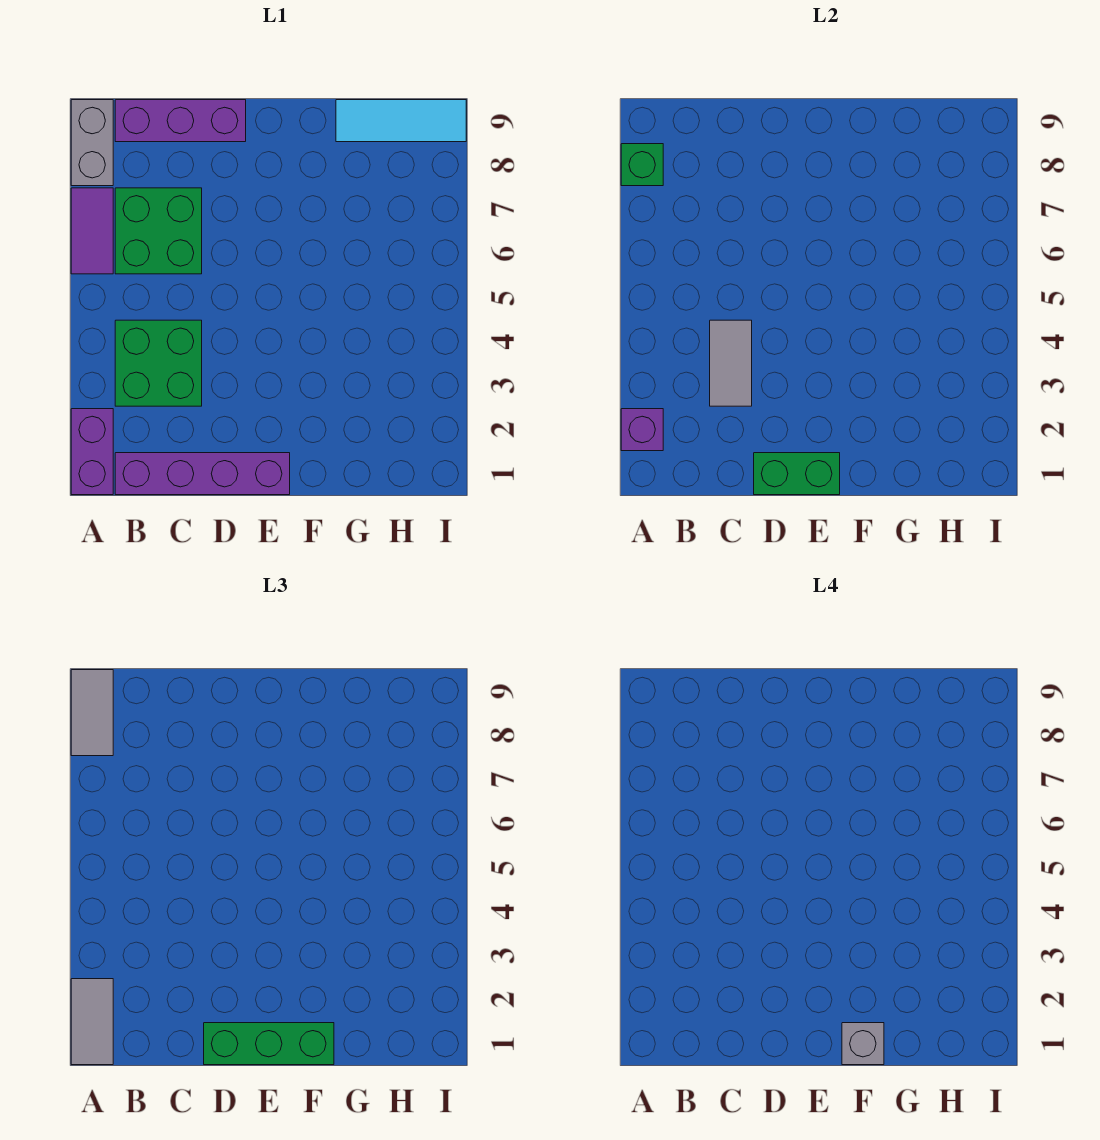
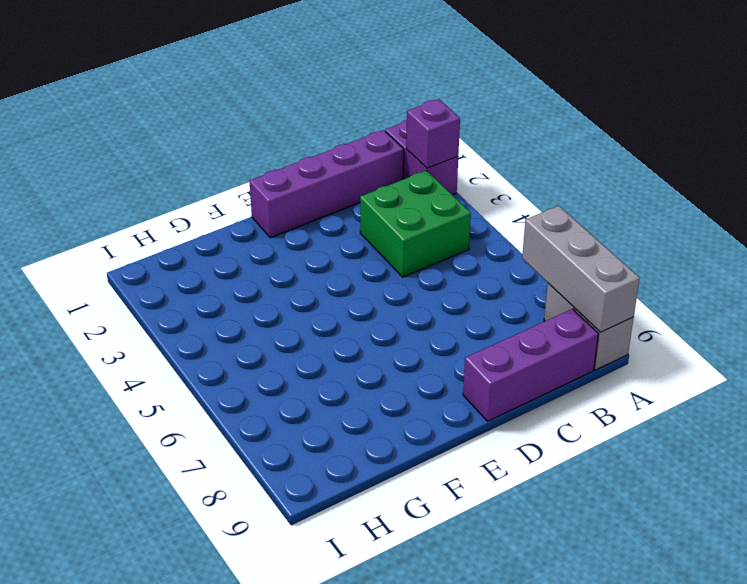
grey 1x3 brick [522,206,640,332] -> green 1x1 brick [621,144,663,186]
none -> purple 1x2 tile [71,188,113,274]
none -> green 2x2 brick [115,188,202,274]
none -> cyan 1x3 tile [336,100,466,142]

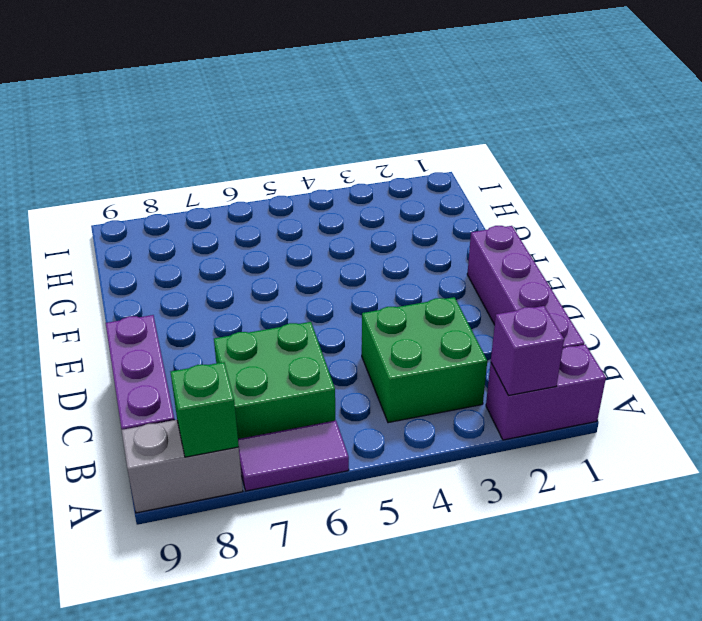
none -> cyan 1x3 tile [336,100,466,142]
none -> grey 1x2 tile [710,320,752,406]
none -> green 1x2 brick [754,453,840,495]

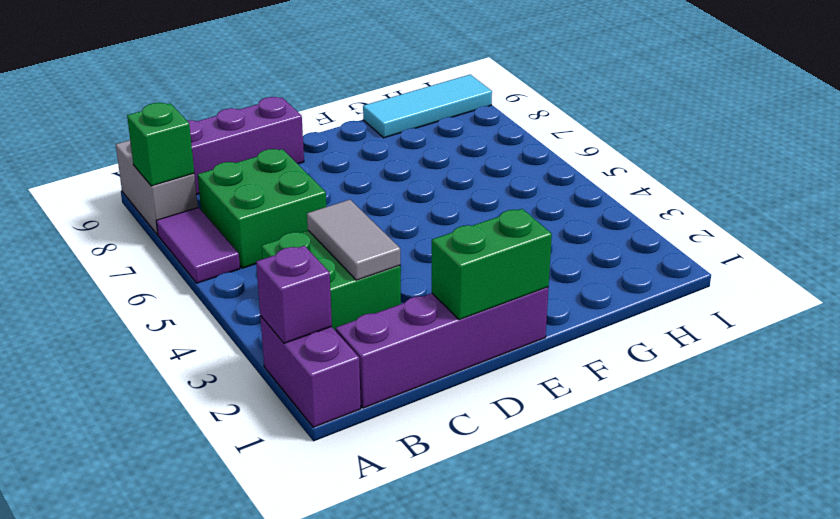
none -> grey 1x2 tile [71,979,113,1065]
none -> grey 1x2 tile [71,670,113,756]
none -> green 1x3 brick [204,1023,334,1065]

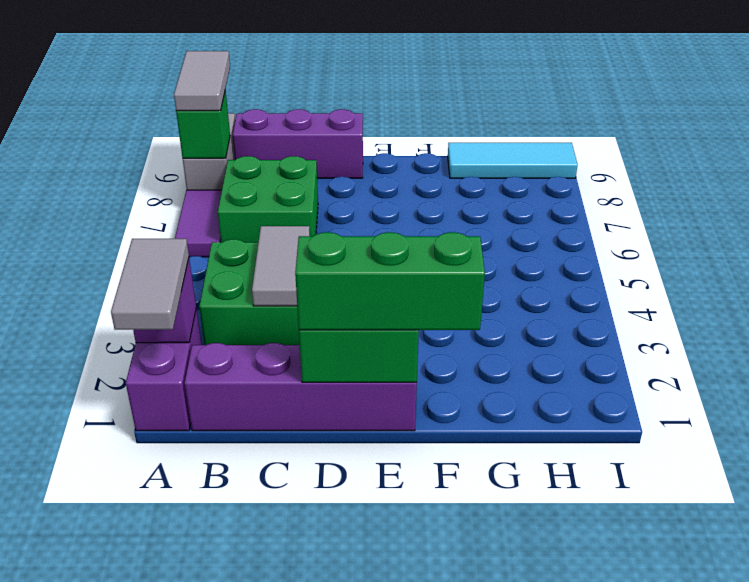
none -> grey 1x1 brick [842,1023,884,1065]

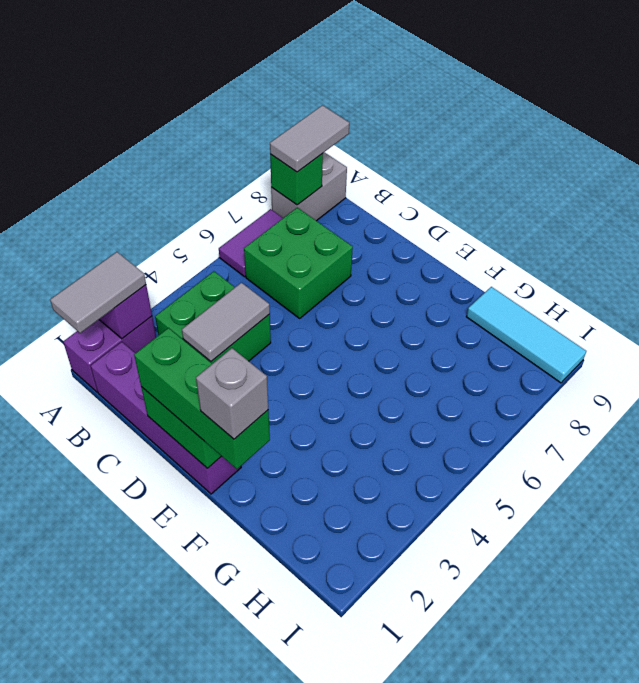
none -> purple 1x3 brick [115,100,246,142]

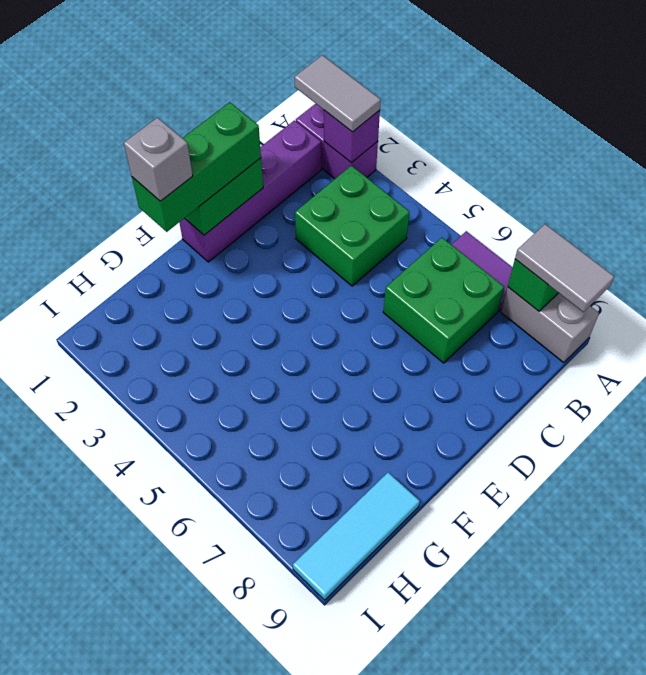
none -> purple 1x3 brick [115,100,246,142]
none -> grey 1x2 tile [710,320,752,406]

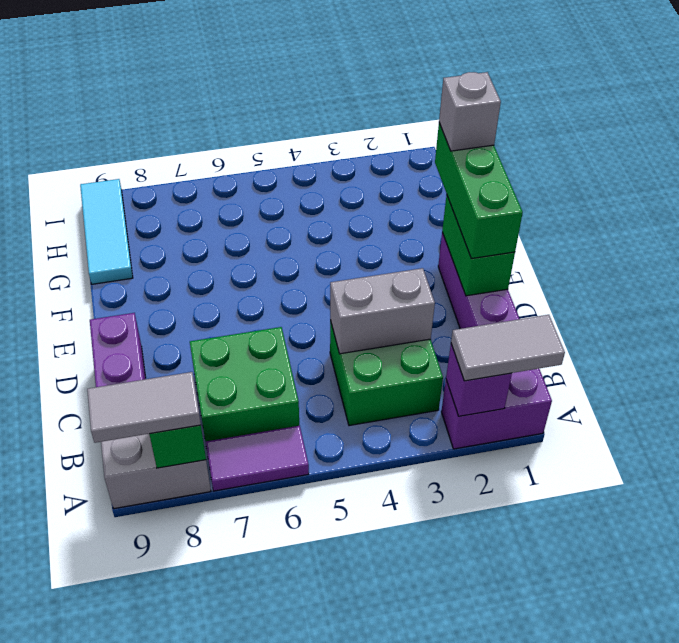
grey 1x2 brick [330,268,435,354] -> grey 1x2 tile [710,320,752,406]

